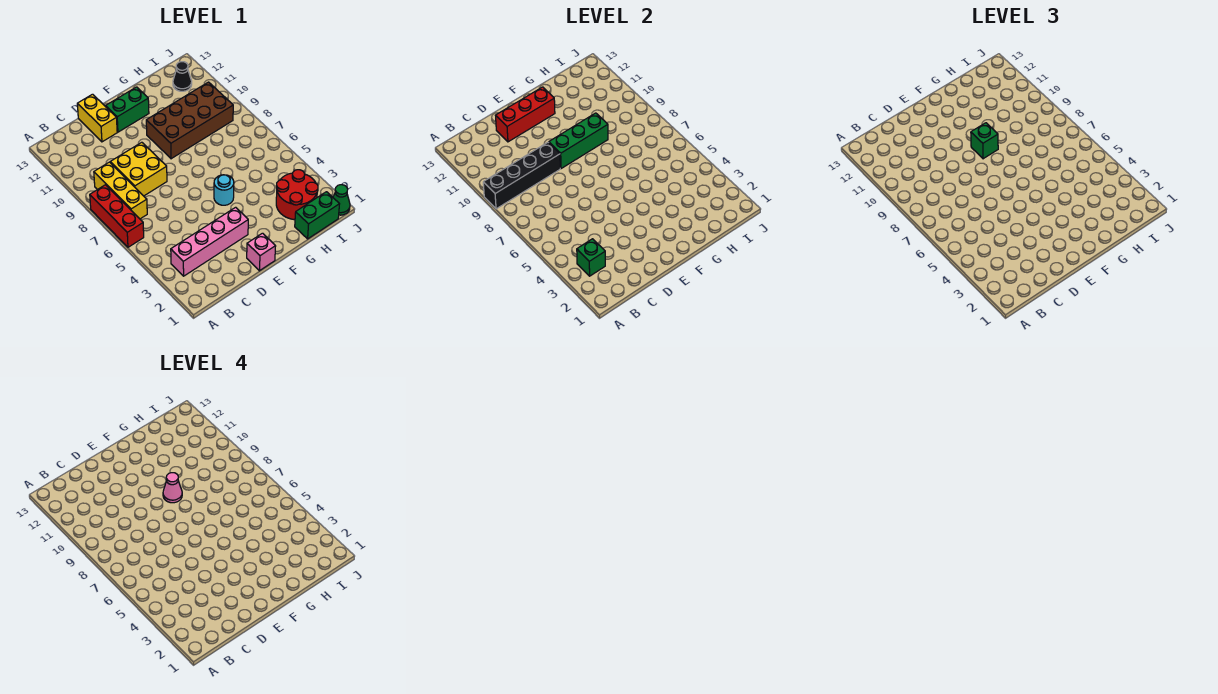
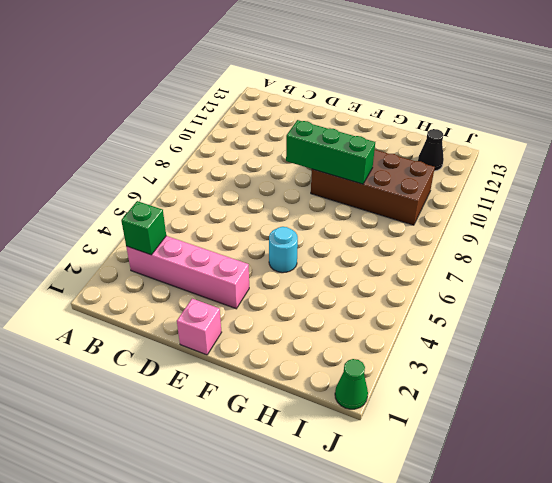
none -> red 1x3 brick [90,185,144,247]
none -> yellow 1x3 brick [94,162,147,219]
none -> yellow 2x2 brick [110,142,167,196]

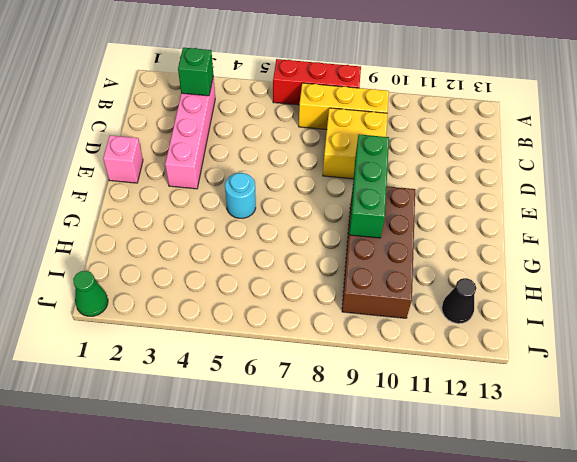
none -> yellow 1x2 brick [77,94,117,142]
none -> green 1x2 brick [106,87,149,132]
none -> green 1x2 brick [295,192,339,239]

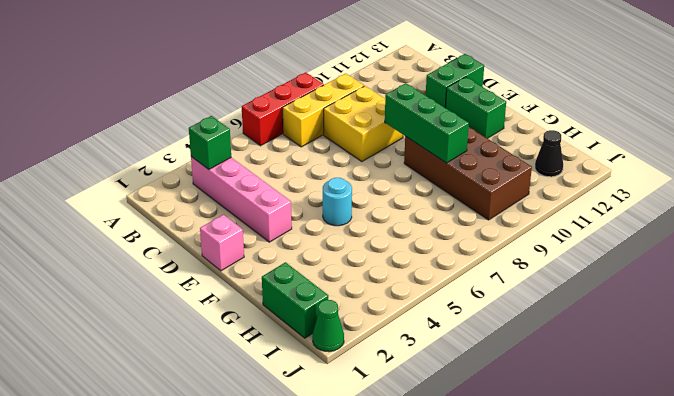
green 1x2 brick [426,54,484,108] -> yellow 1x2 brick [77,94,117,142]
none -> red 2x2 round brick [276,170,318,220]
none -> black 1x4 brick [483,142,560,209]
none -> red 1x3 brick [496,87,555,142]

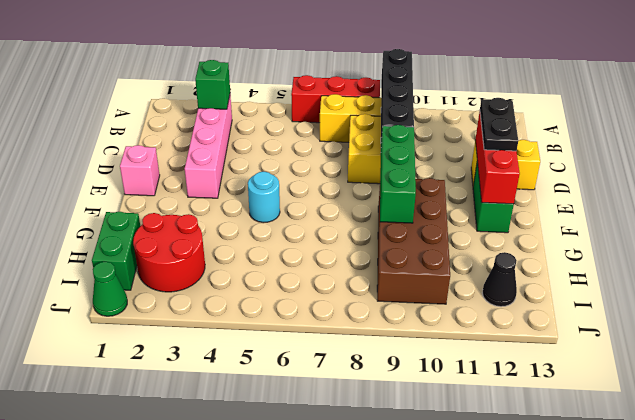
black 1x2 plate [480,98,518,151] -> none
none -> green 1x1 brick [971,123,998,159]
none -> pink 1x1 cone [163,473,182,503]

